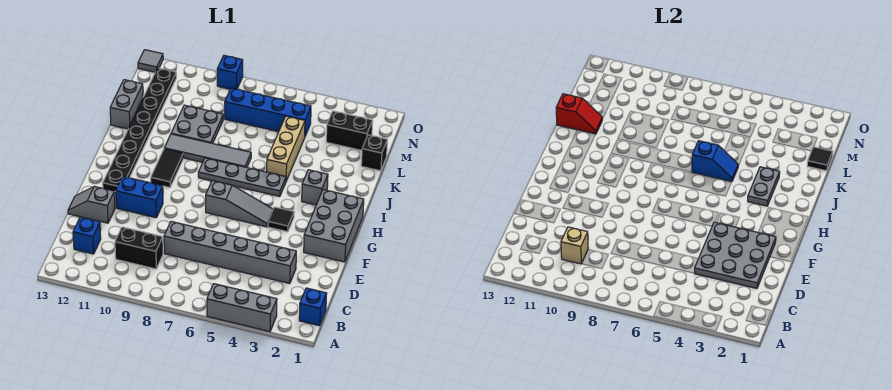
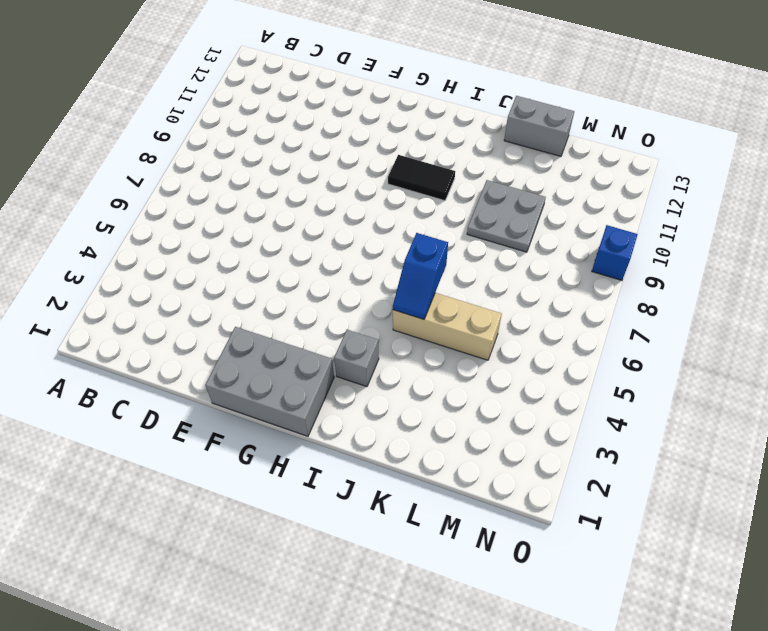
none -> grey 1x3 brick [207,284,277,332]
none -> blue 1x1 brick [299,288,327,326]
none -> black 1x2 brick [115,227,163,269]

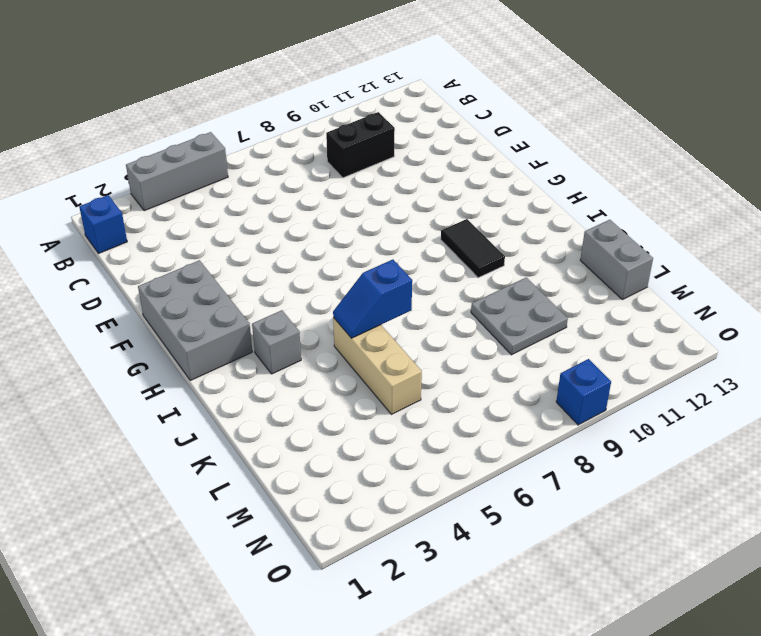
none -> blue 1x1 brick [73,217,101,254]
none -> grey 1x6 brick [164,222,296,283]
none -> grey 1x2 slope [68,186,115,223]

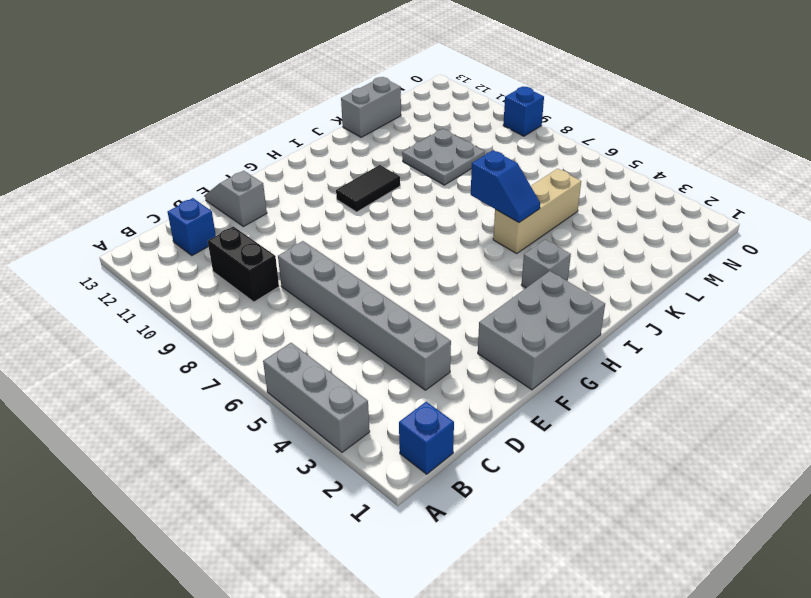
none -> blue 1x2 brick [116,176,163,218]
none -> black 1x1 tile [268,207,294,232]
none -> grey 1x3 slope [206,181,273,227]

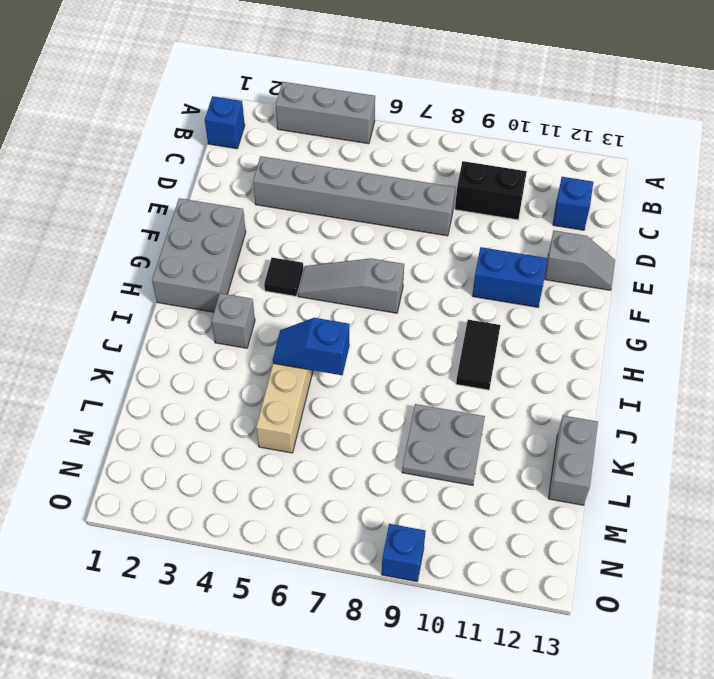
none -> black 1x8 plate [103,68,176,191]
none -> grey 1x4 plate [198,158,286,197]
none -> grey 1x4 tile [164,134,251,168]

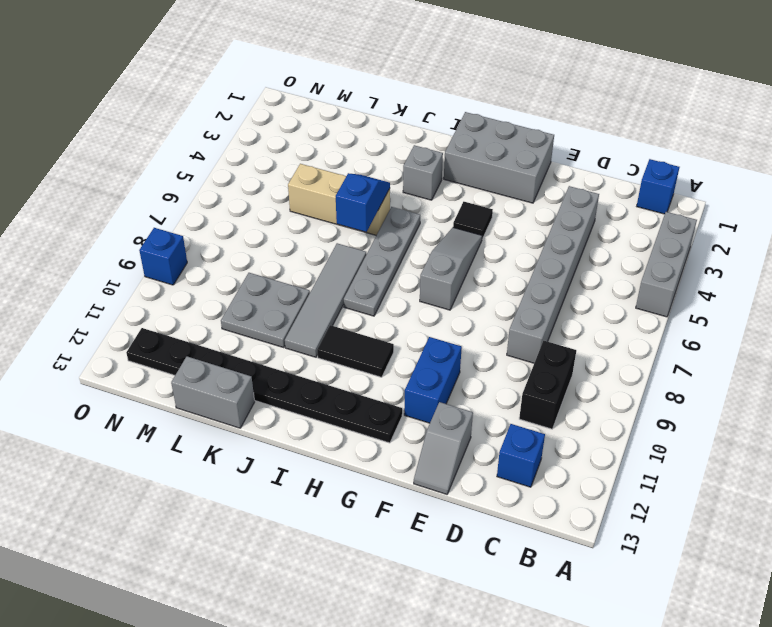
none -> black 1x1 brick [361,135,387,171]
none -> black 1x2 brick [326,111,373,150]
none -> blue 1x4 brick [225,88,311,136]

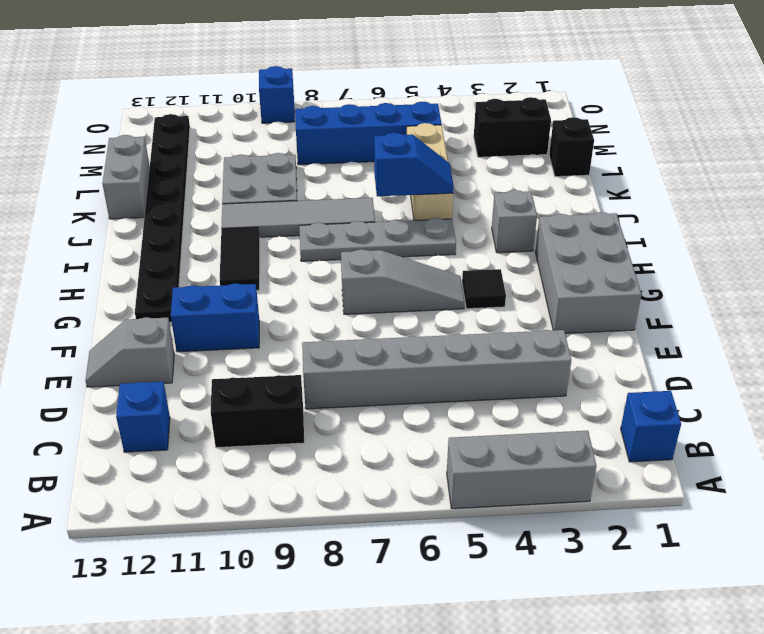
none -> grey 1x1 tile [138,50,163,72]
none -> tan 1x1 brick [561,227,588,264]
none -> grey 3x3 plate [695,222,776,288]

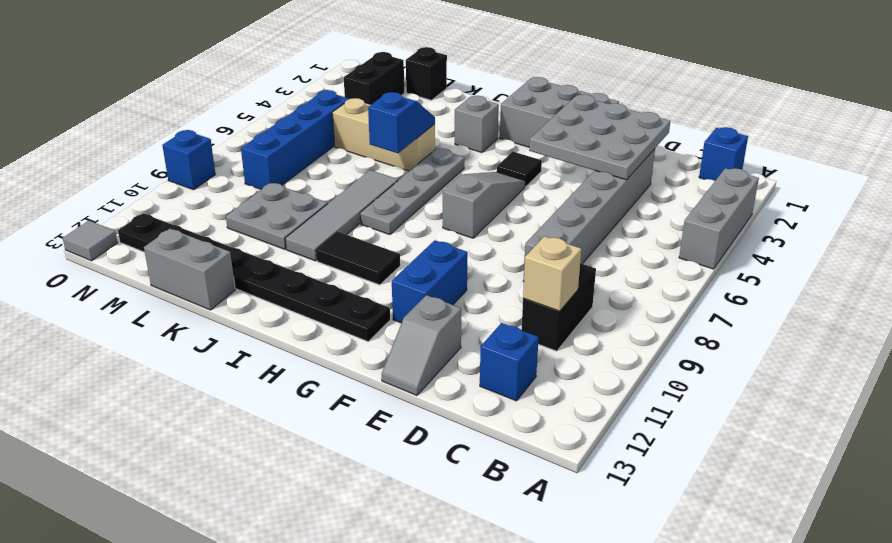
none -> grey 1x2 plate [748,167,780,206]
none -> red 1x2 slope [556,94,602,134]
none -> black 1x1 tile [807,147,833,171]

